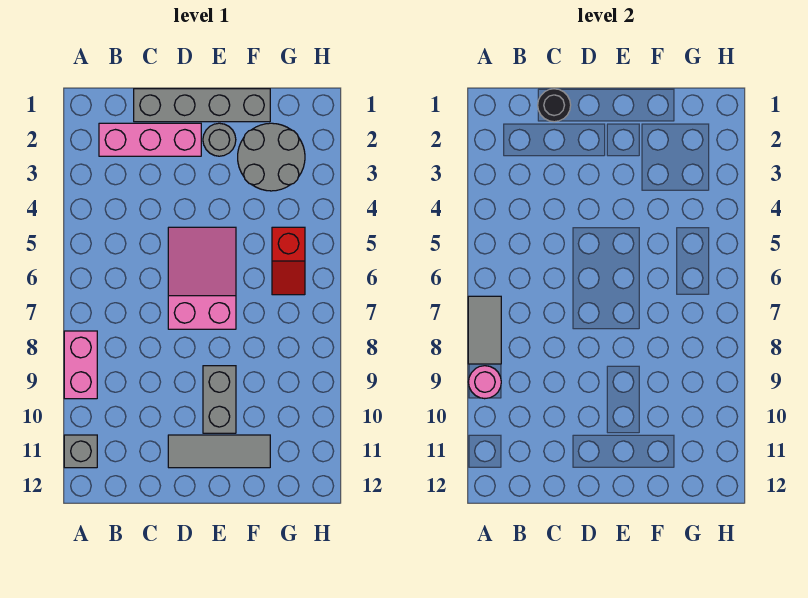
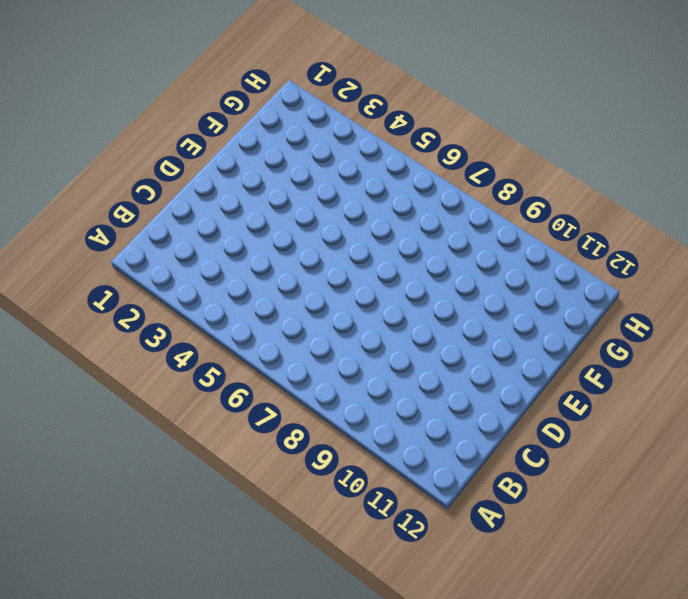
none -> pink 1x2 brick [64,331,97,399]
none -> grey 1x1 brick [64,435,97,468]
none -> pink 1x3 brick [99,123,201,156]

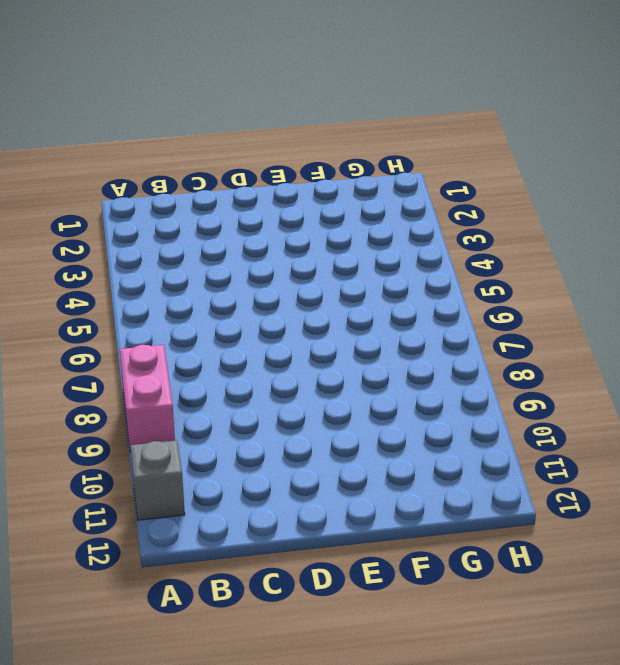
none -> pink 1x3 brick [99,123,201,156]
none -> grey 1x4 brick [134,89,270,122]
none -> pink 2x3 slope [168,227,236,329]

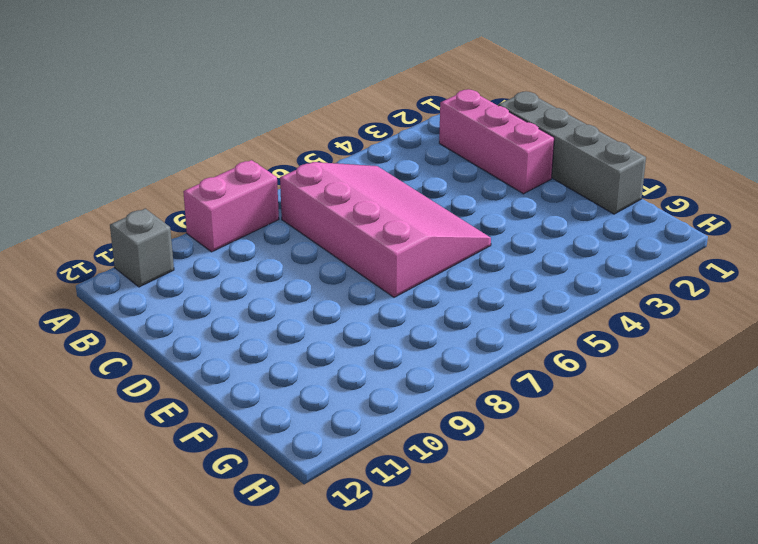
pink 3x4 slope [280,162,491,297] -> pink 2x3 slope [168,227,236,329]
none -> grey 1x3 tile [168,435,270,468]
none -> grey 1x1 round brick [203,123,236,156]
none -> grey 1x2 brick [203,366,236,433]

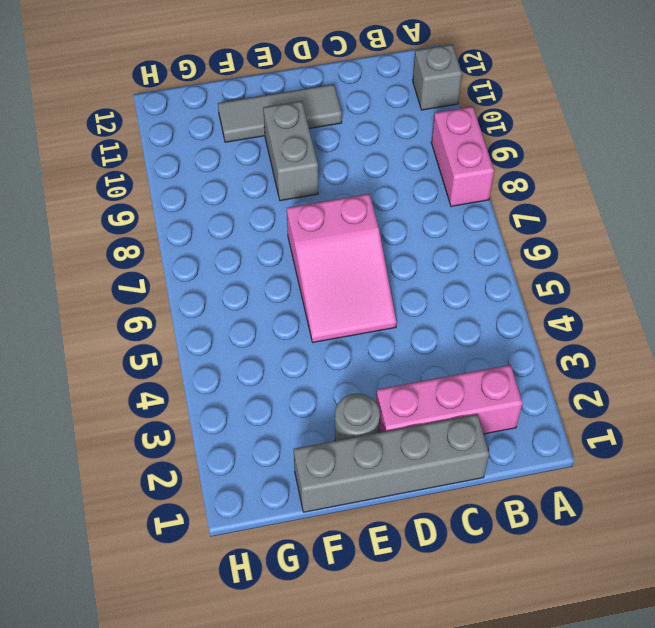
none -> grey 2x2 round brick [238,123,305,191]
none -> red 1x2 slope [272,227,305,295]
none -> grey 1x2 tile [468,296,501,364]

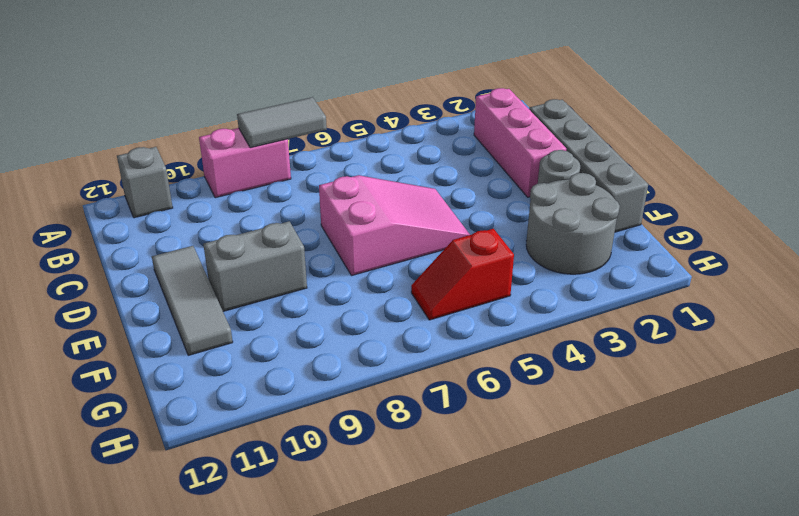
none -> pink 1x1 round brick [469,366,501,399]
none -> black 1x1 round brick [538,89,571,122]

